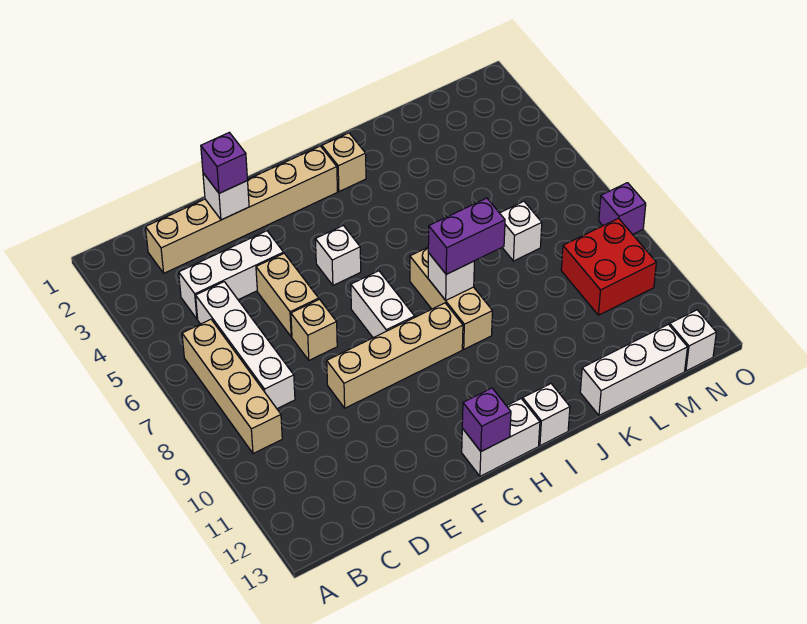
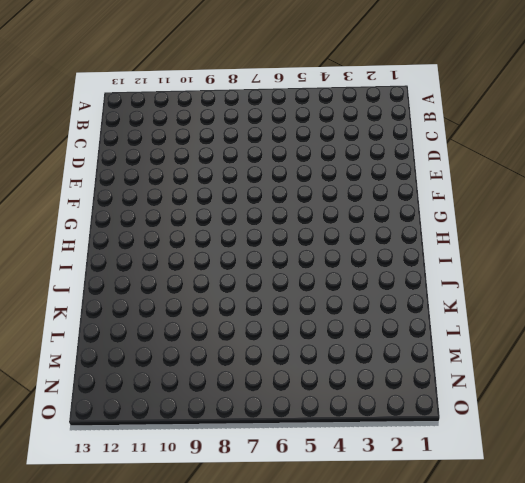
none -> tan 1x4 brick [182,319,282,454]
none -> tan 1x6 brick [145,146,337,273]
none -> white 1x3 brick [179,231,284,319]

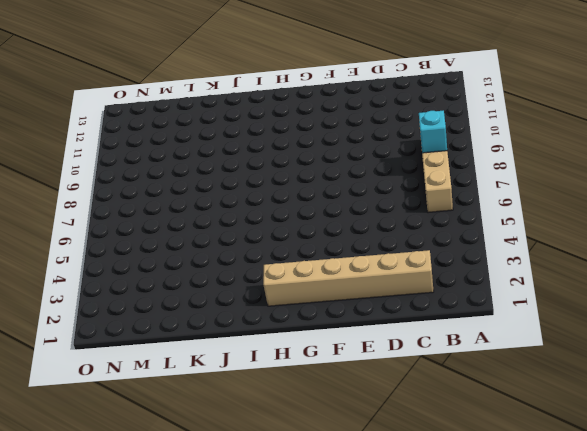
cyan 1x1 brick [419,111,447,153] -> none
none -> white 1x3 brick [179,231,284,319]
none -> white 1x4 brick [196,282,295,409]
none -> tan 1x2 brick [256,253,319,337]

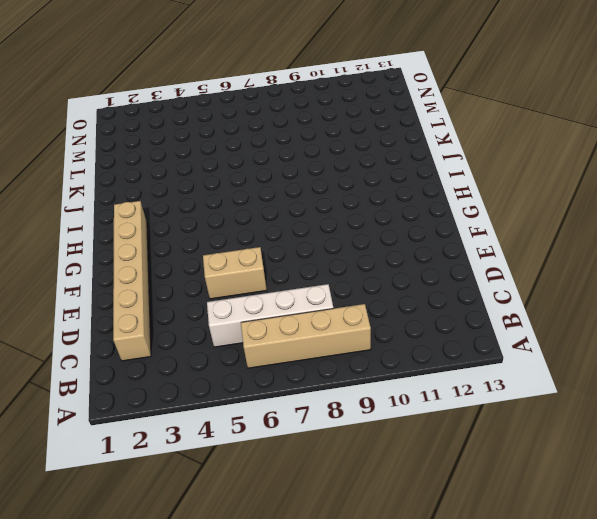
none -> white 1x3 brick [179,231,284,319]
none -> tan 1x1 brick [291,299,337,360]
none -> tan 1x4 brick [327,303,463,408]

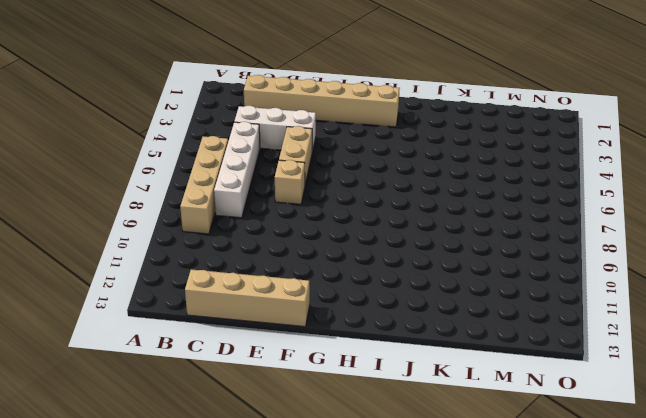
tan 1x4 brick [185,269,310,327] -> tan 1x4 brick moved to [327,303,463,408]
none -> white 1x1 brick [315,225,361,285]
none -> white 1x2 brick [351,271,415,338]
none -> white 1x2 brick [462,399,540,476]

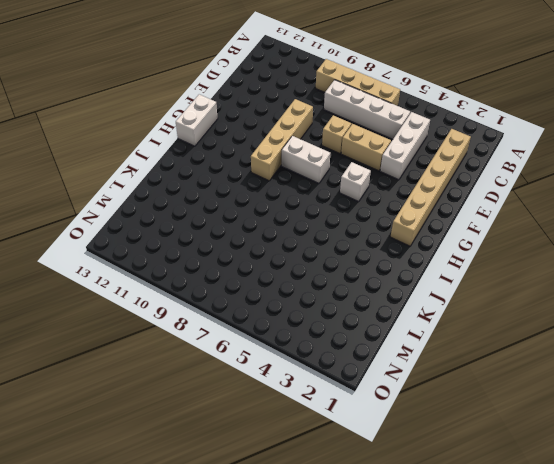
none -> tan 1x1 brick [322,133,366,191]
none -> tan 1x3 brick [410,247,492,349]
none -> white 1x1 brick [523,384,570,446]

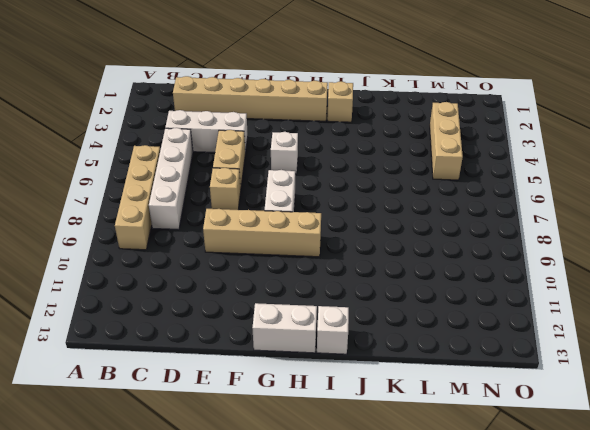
tan 1x3 brick [430,102,463,180] -> tan 1x3 brick moved to [410,247,492,349]
none -> white 1x3 brick [580,324,688,415]
none -> white 1x1 brick [500,201,542,261]
none -> red 2x2 brick [561,218,656,315]

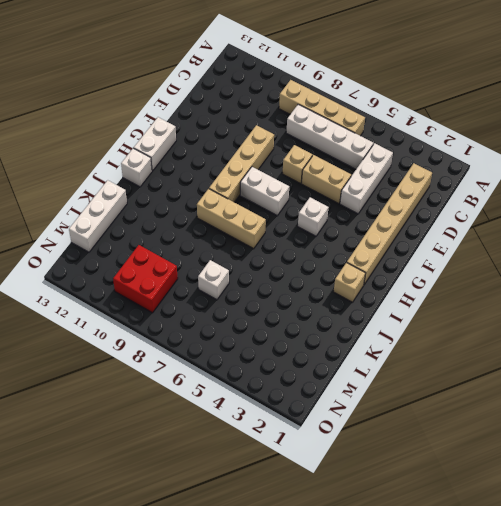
none -> white 1x1 brick [670,310,716,371]
none -> purple 1x1 brick [599,183,646,234]
none -> white 1x1 brick [203,173,249,220]

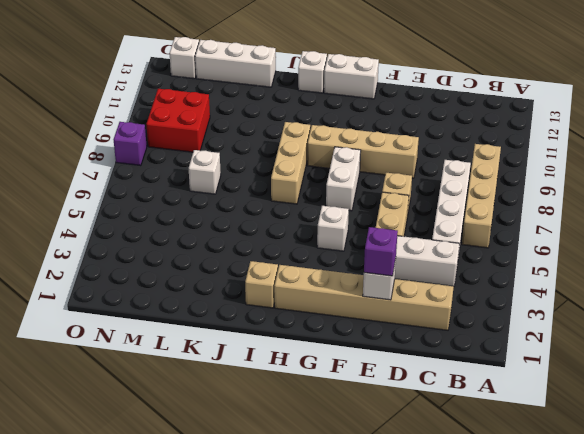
none -> purple 1x1 brick [462,388,511,451]
none -> white 1x1 brick [428,253,474,300]
none -> purple 1x2 brick [428,198,505,274]

